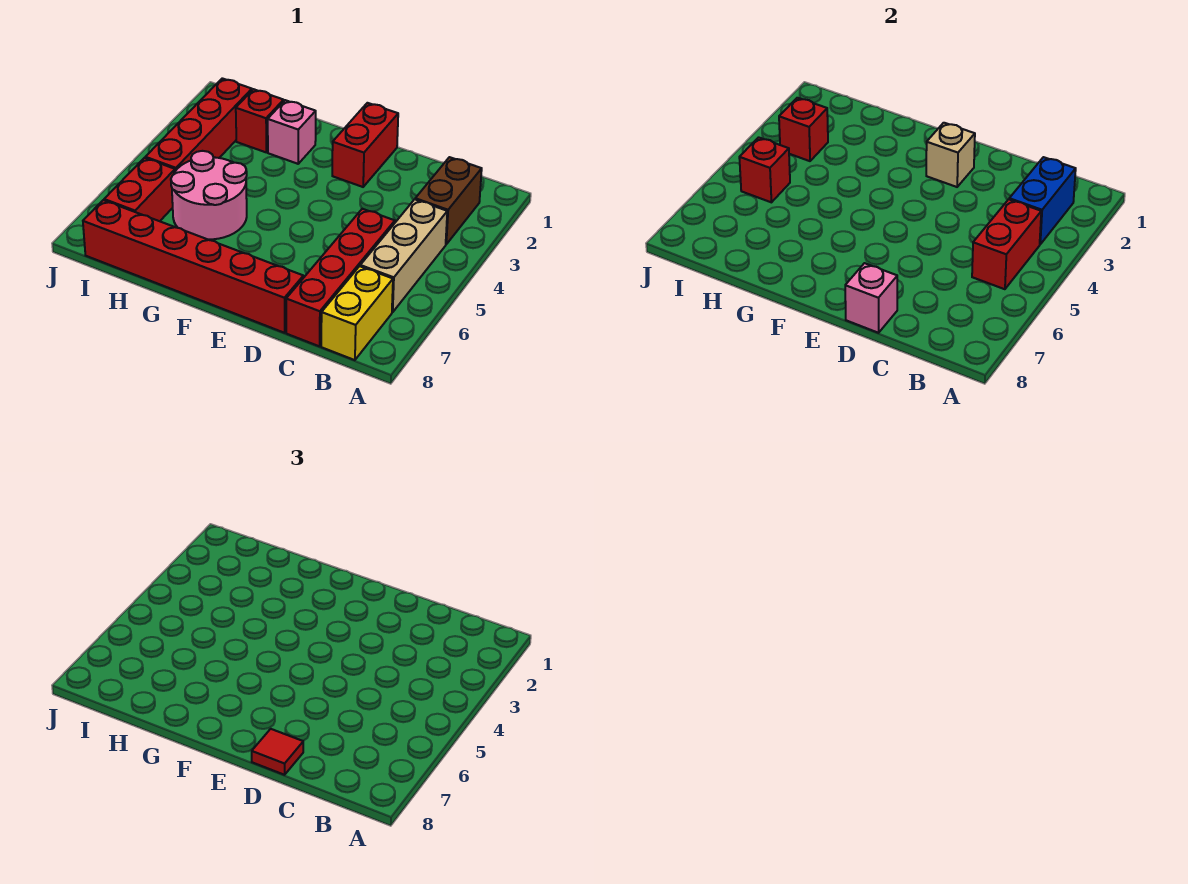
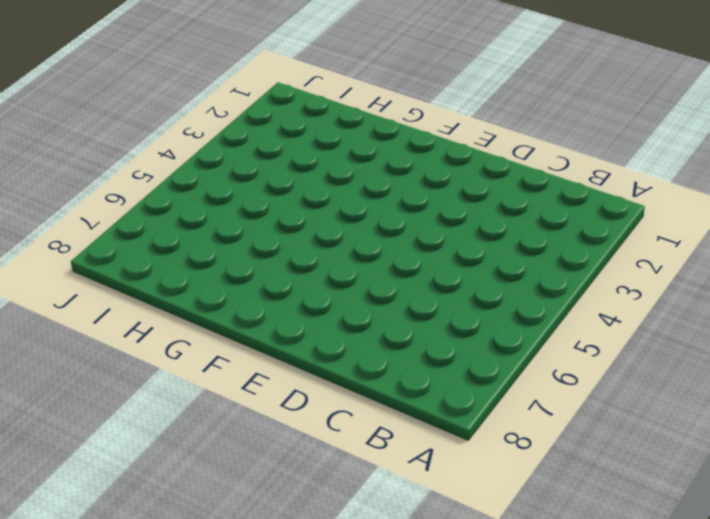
none -> brown 1x2 brick [415,157,482,244]
none -> tan 1x3 brick [360,199,447,312]
none -> yellow 1x2 brick [321,266,393,360]

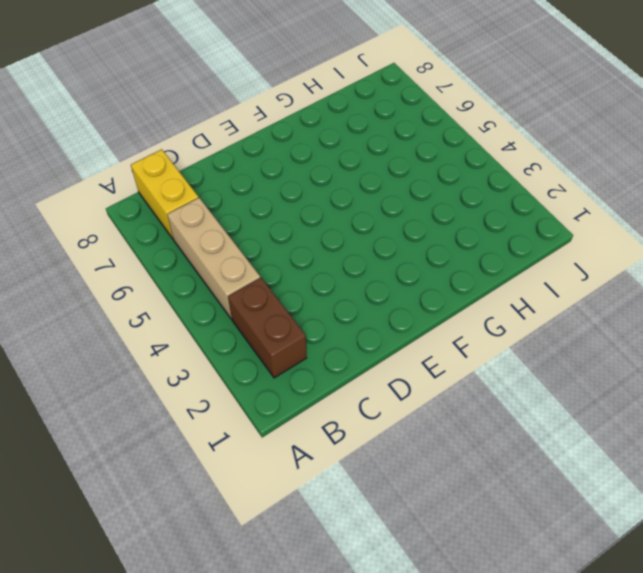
none -> red 1x4 brick [286,209,395,346]
none -> red 1x6 brick [83,200,303,333]
none -> red 1x2 brick [332,103,398,187]

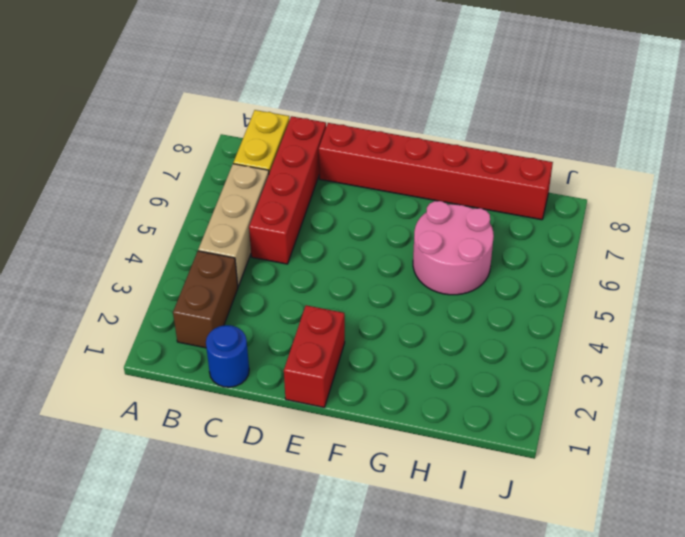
blue 1x1 round brick [206,325,249,387] -> none
none -> pink 1x1 brick [268,100,316,164]
none -> red 1x1 brick [236,89,284,152]
none -> red 1x4 brick [145,78,252,171]

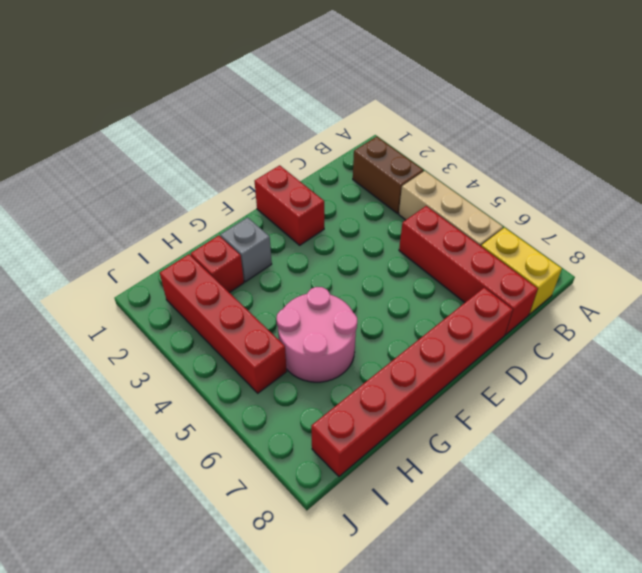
grey 1x1 brick [220,217,272,282] -> pink 1x1 brick [268,100,316,164]
none -> red 1x2 brick [104,158,175,221]
none -> blue 1x2 brick [1009,157,1076,244]
none -> red 1x2 brick [972,199,1041,289]

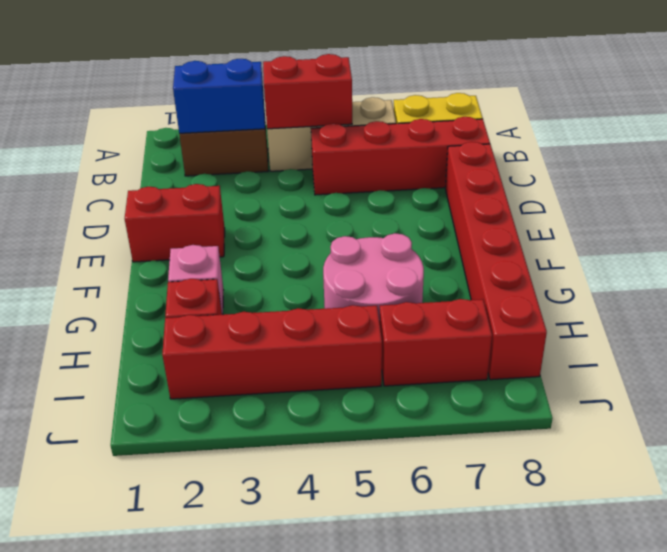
none -> pink 1x1 brick [845,263,897,333]
none -> tan 1x1 brick [926,123,975,187]
none -> red 1x1 brick [779,98,828,161]

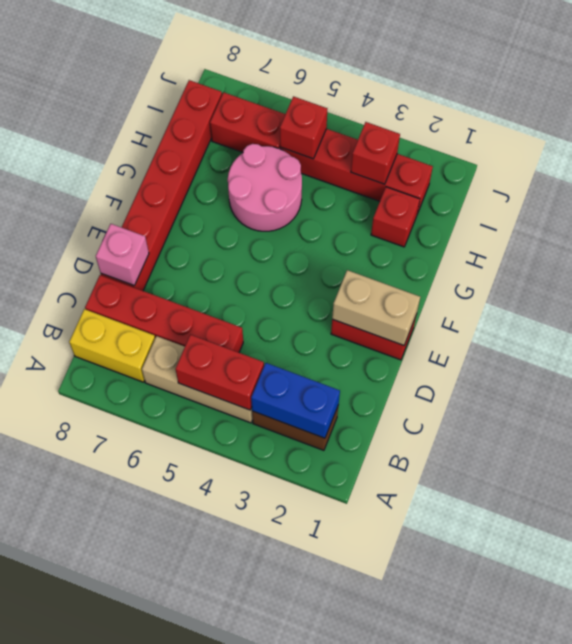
tan 1x2 brick [332,270,420,345] -> tan 1x1 brick [926,123,975,187]
none -> pink 1x1 brick [268,100,316,164]
none -> red 1x1 tile [252,729,303,775]

